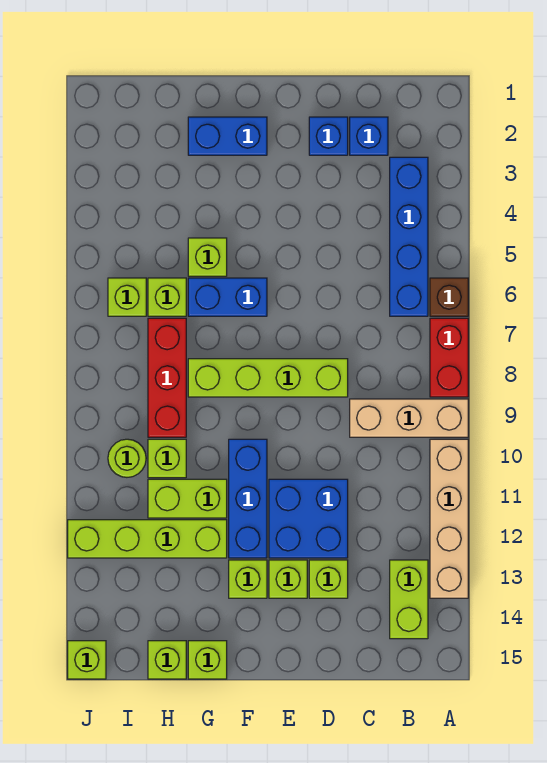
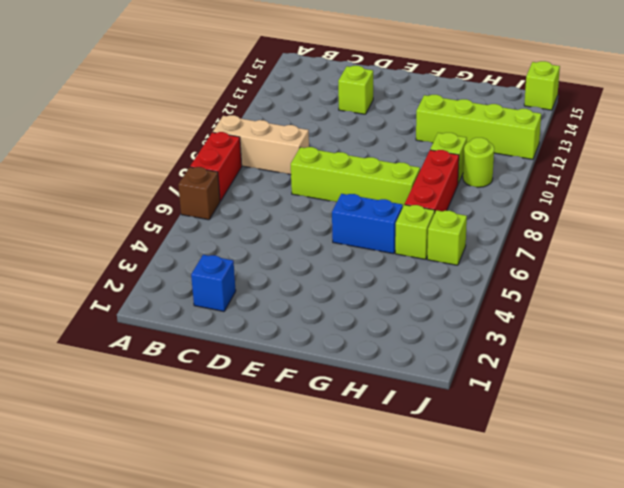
none -> tan 1x4 brick [430,439,468,598]
none -> blue 1x4 brick [390,157,428,316]
none -> lime 1x2 brick [390,560,428,639]

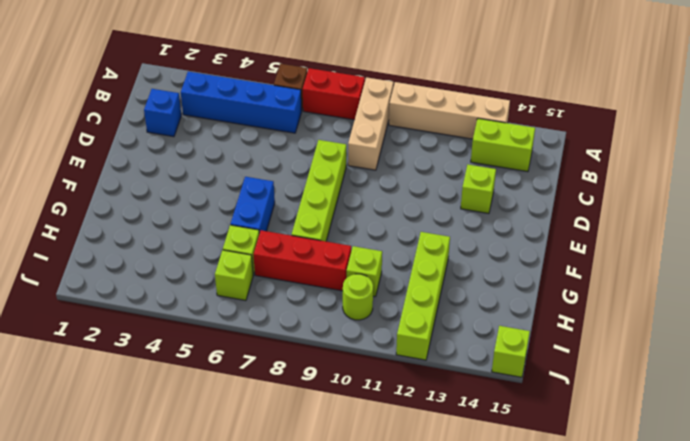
none -> blue 1x1 brick [309,117,348,155]
none -> blue 2x2 brick [269,479,348,558]
none -> lime 1x1 brick [269,560,307,598]

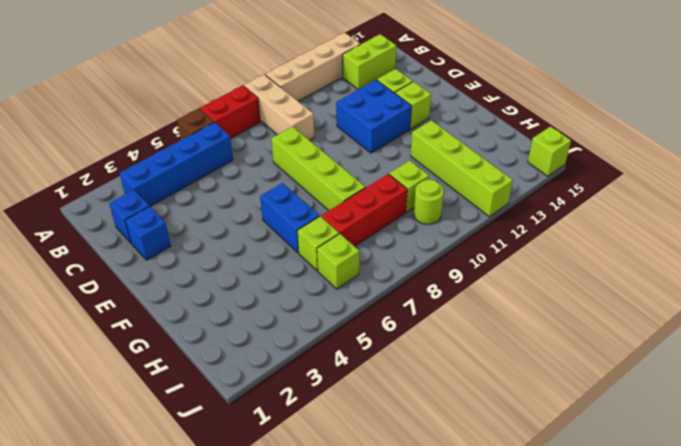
none -> blue 1x2 brick [188,117,267,155]
none -> blue 1x3 brick [229,439,267,558]
none -> lime 1x1 brick [229,560,267,598]

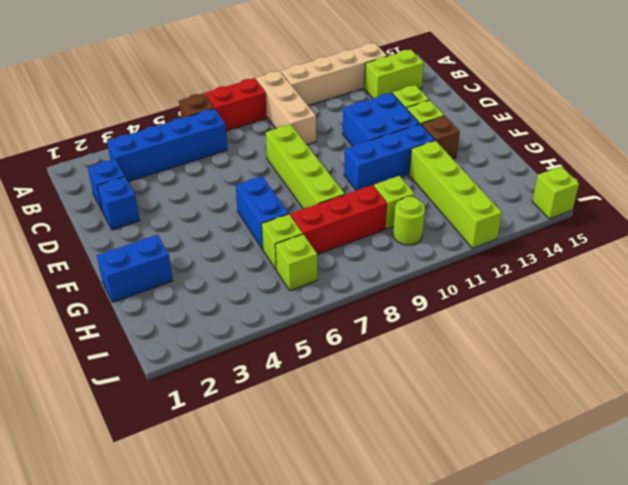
brown 1x1 brick [421,116,460,159] -> lime 1x1 brick [229,560,267,598]
blue 1x2 brick [97,235,173,302] -> blue 1x2 brick turned to [188,117,267,155]
none -> lime 1x1 brick [188,238,227,276]
none -> lime 1x2 brick [148,479,227,518]
none -> lime 1x1 brick [188,641,227,679]

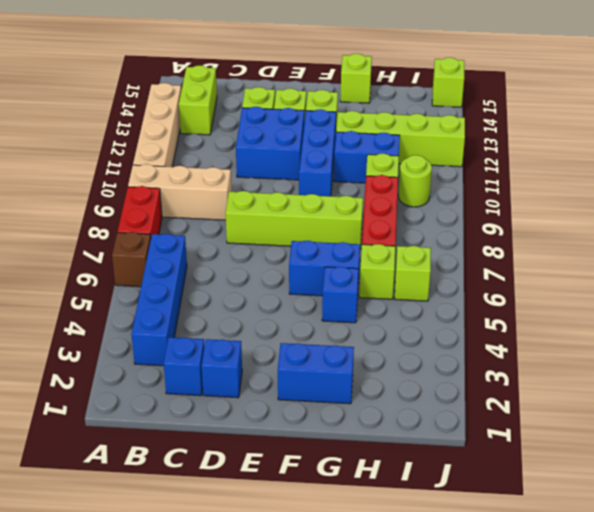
blue 1x1 brick [322,267,359,323] -> lime 1x1 brick [188,238,227,276]
blue 1x2 brick [334,131,400,183] -> lime 1x2 brick [148,479,227,518]
none -> lime 1x1 brick [148,641,186,679]

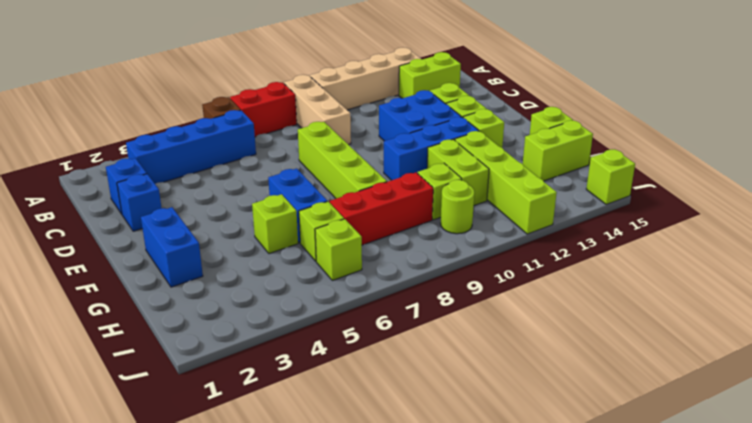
lime 1x2 brick [523,120,593,181] -> lime 1x1 brick [148,641,186,679]

